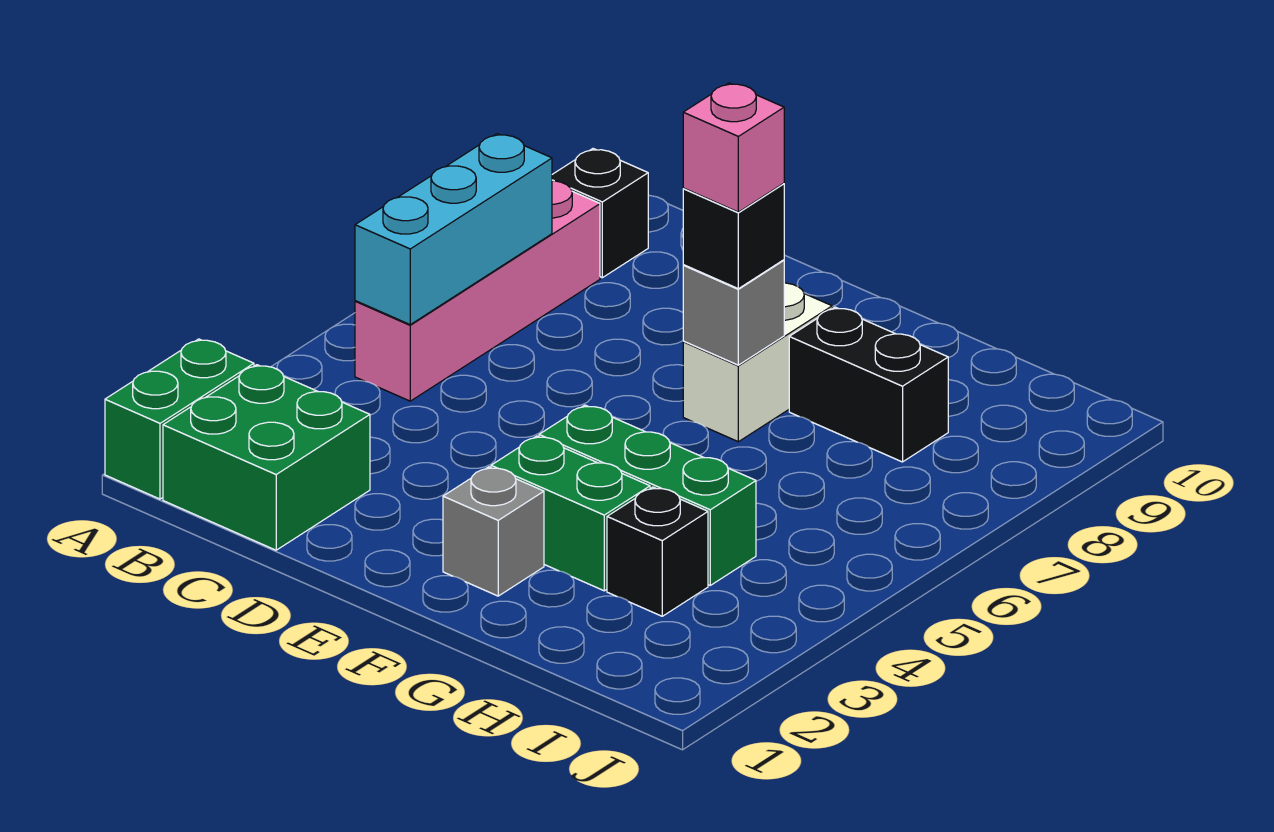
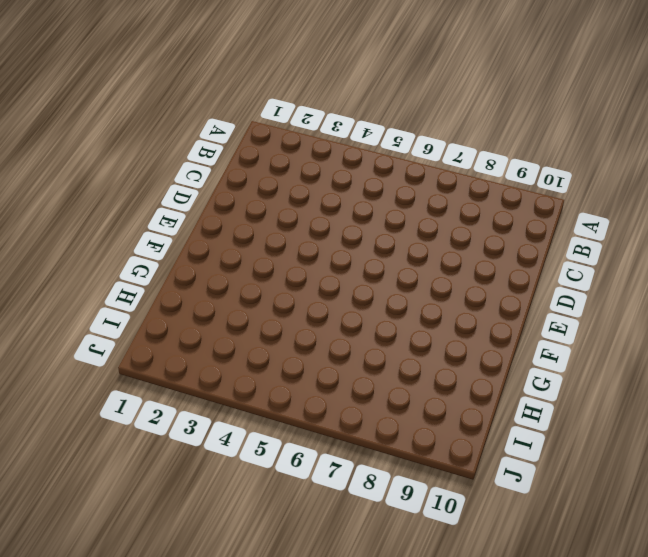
none -> green 1x2 brick [105,339,254,499]
none -> green 2x2 brick [163,365,370,550]
none -> pink 1x4 brick [355,181,600,401]

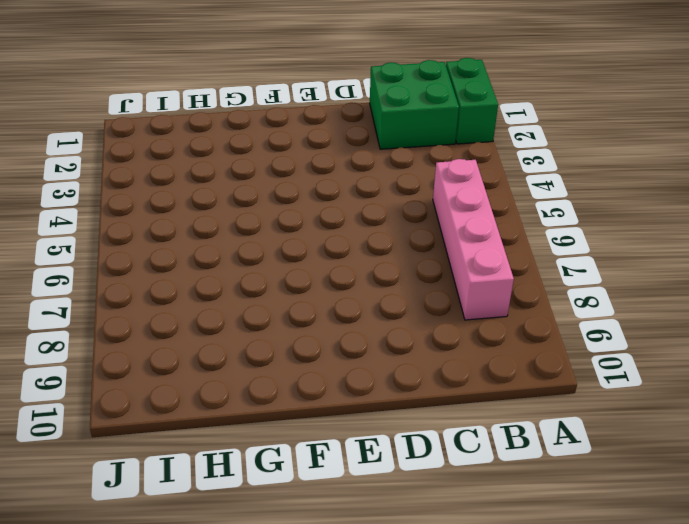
none -> black 1x1 brick [552,149,648,278]
none -> grey 1x1 brick [443,467,544,596]
none -> green 1x2 brick [491,436,650,591]

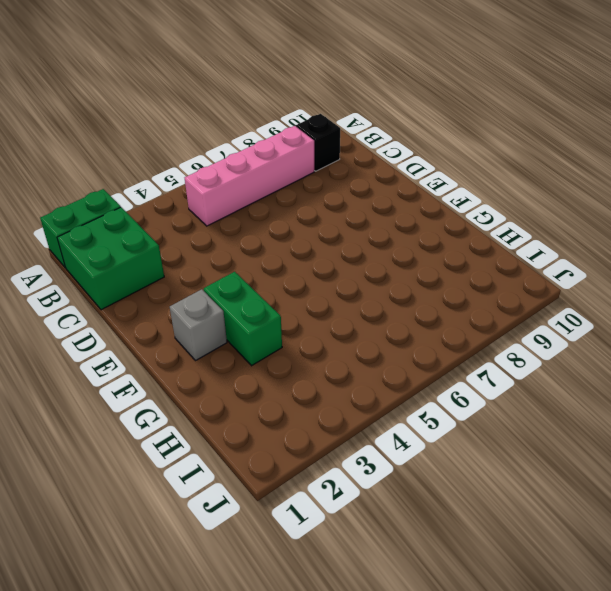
none -> green 1x3 brick [539,405,756,585]
none -> white 1x2 brick [683,283,832,442]
none -> black 1x2 brick [789,307,948,462]

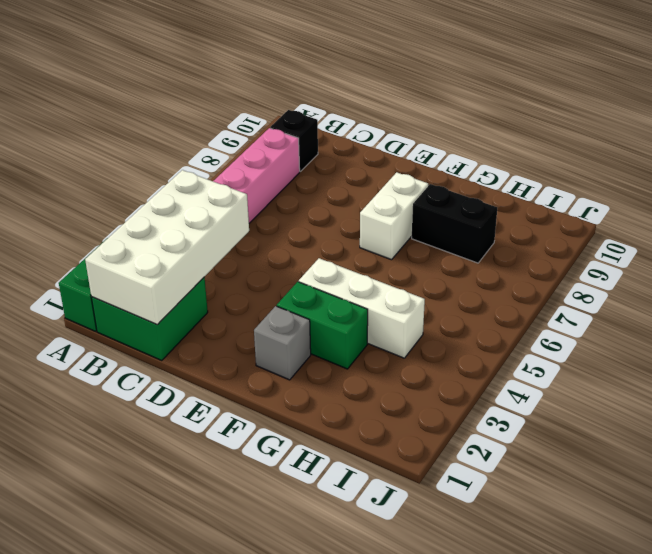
white 2x4 brick [85,170,249,325] -> none
white 1x3 brick [299,258,425,358] -> green 1x3 brick [539,405,756,585]
none -> black 1x1 brick [607,487,708,616]
none -> cyan 1x3 brick [355,134,552,325]
none -> grey 1x1 brick [683,260,784,365]

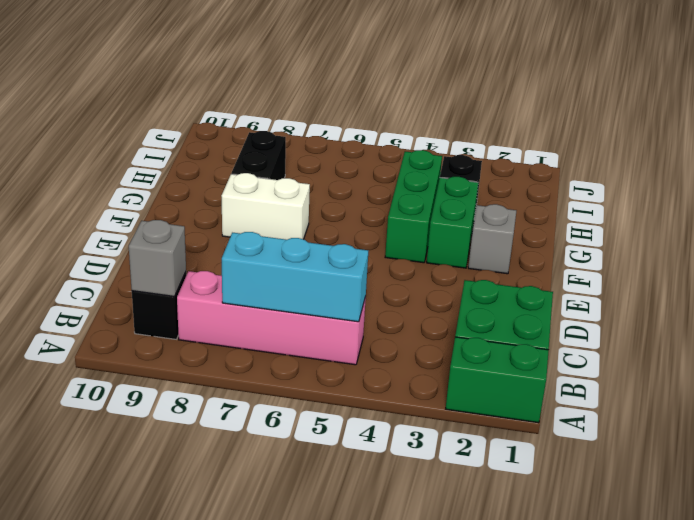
grey 1x1 brick [129,220,186,296] -> grey 1x1 brick moved to [683,260,784,365]
none -> black 1x1 brick [683,183,784,289]
none -> pink 1x1 brick [683,83,784,212]

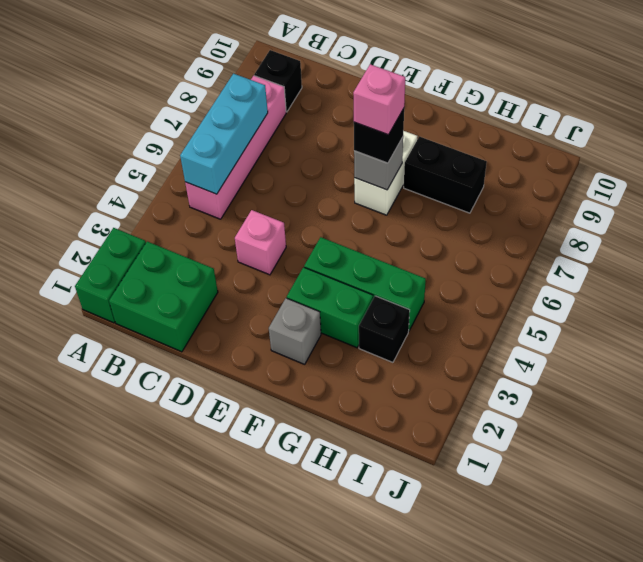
pink 1x1 brick [235,210,286,275] -> none

